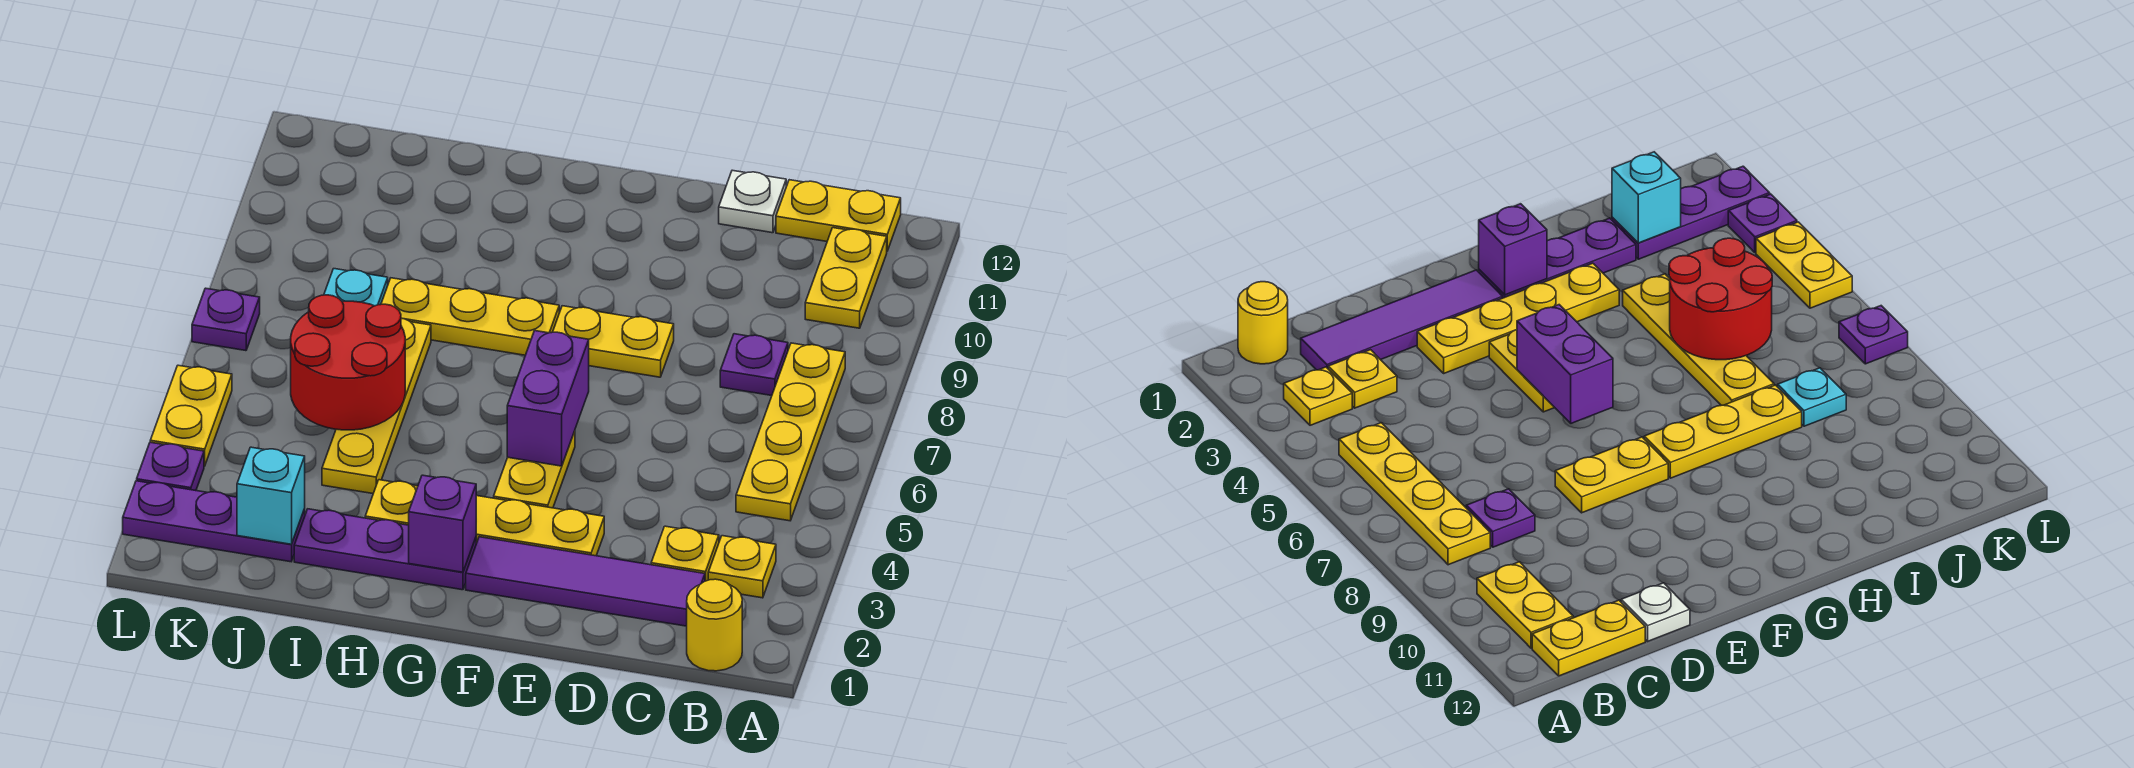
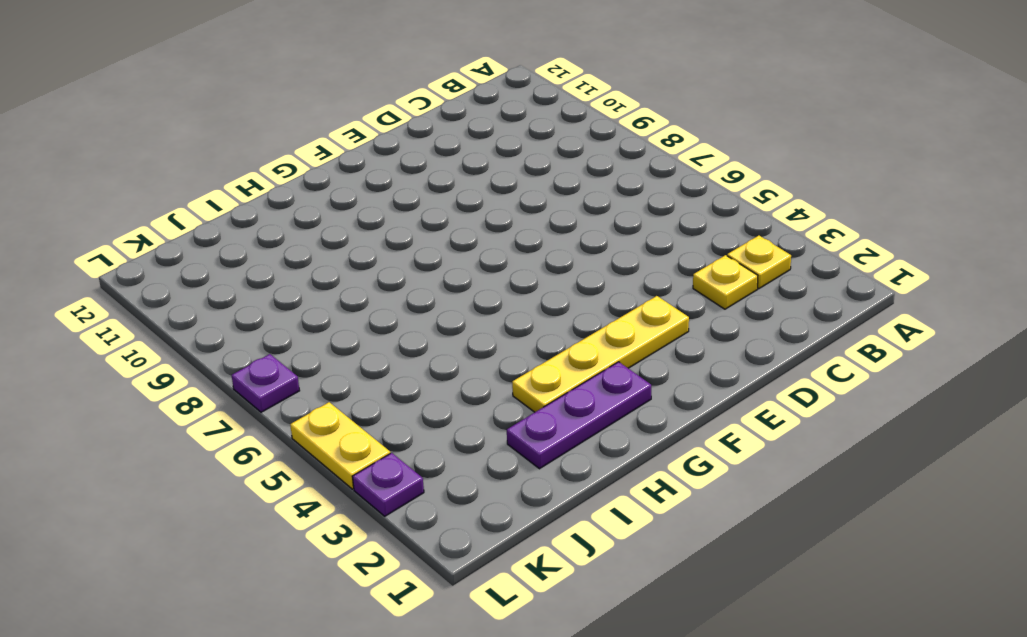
none -> yellow 1x1 round brick [687,579,742,671]
none -> yellow 1x4 plate [736,343,845,521]
none -> yellow 1x2 plate [805,228,887,328]

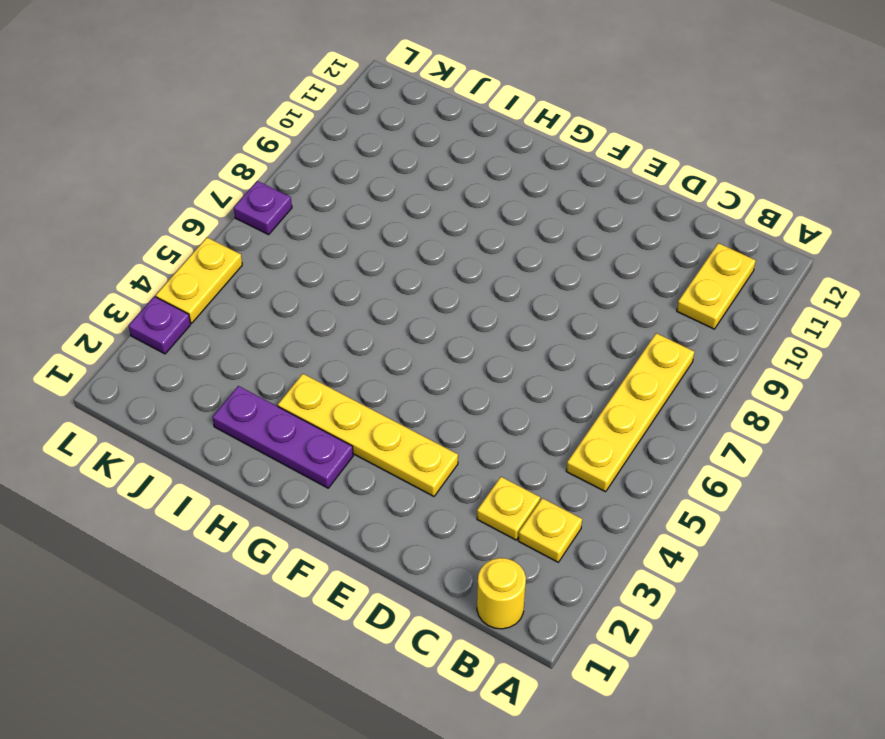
none -> yellow 1x2 plate [776,180,901,251]
none -> purple 1x4 tile [466,537,705,626]
none -> purple 1x1 plate [720,334,788,396]

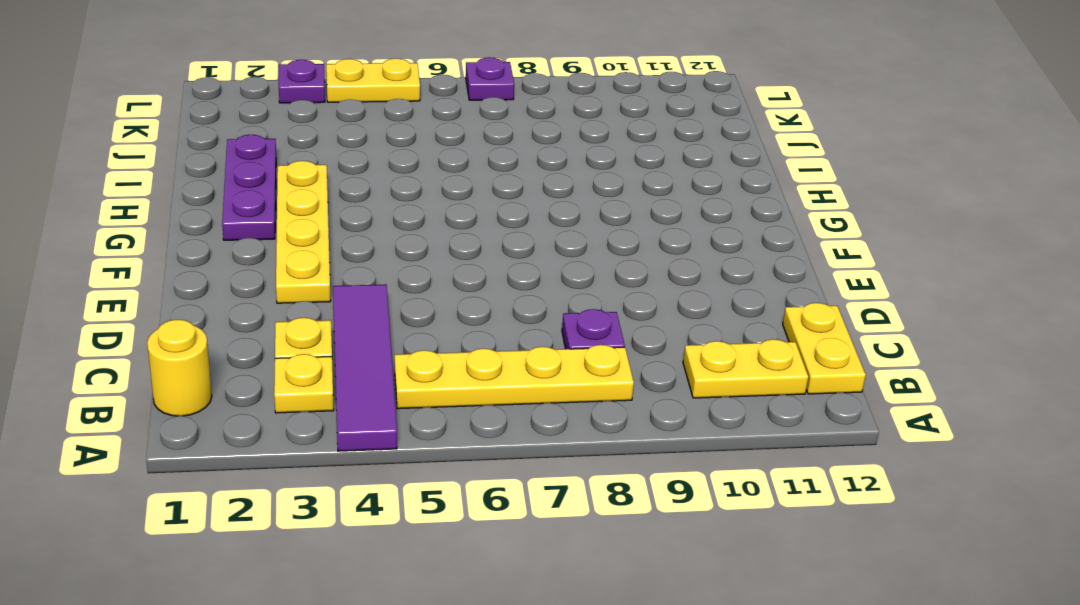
purple 1x4 tile [333,284,397,451] -> purple 1x4 tile moved to [466,537,705,626]
none -> white 1x1 plate [719,170,786,233]
none -> yellow 1x2 plate [553,306,674,377]
none -> yellow 1x2 plate [494,431,575,508]

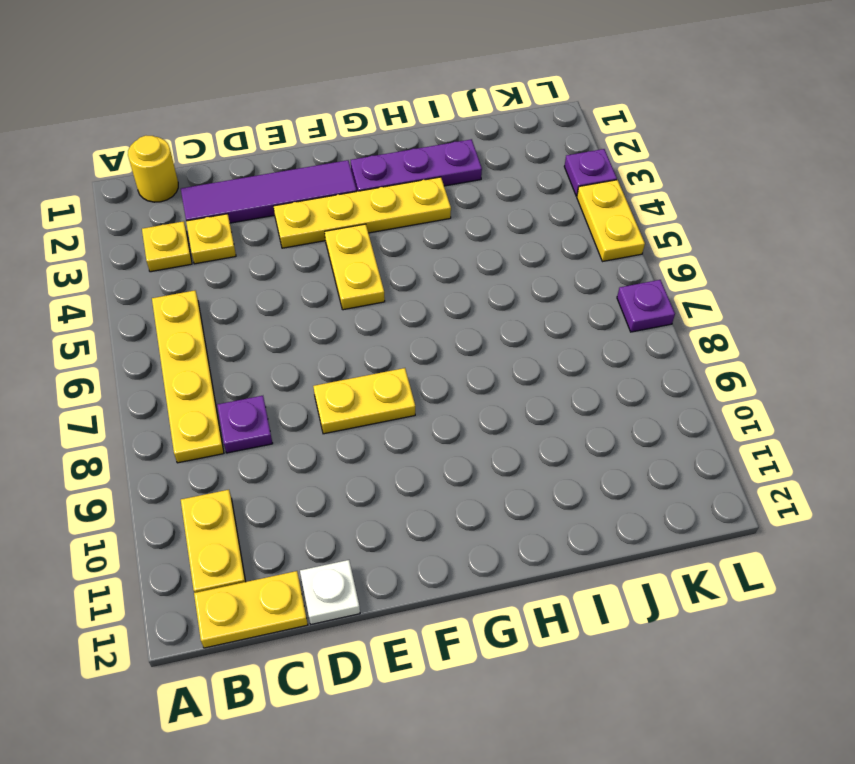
none -> yellow 1x3 plate [381,278,559,355]
none -> yellow 1x4 plate [322,318,431,494]
none -> purple 1x3 plate [123,481,305,562]

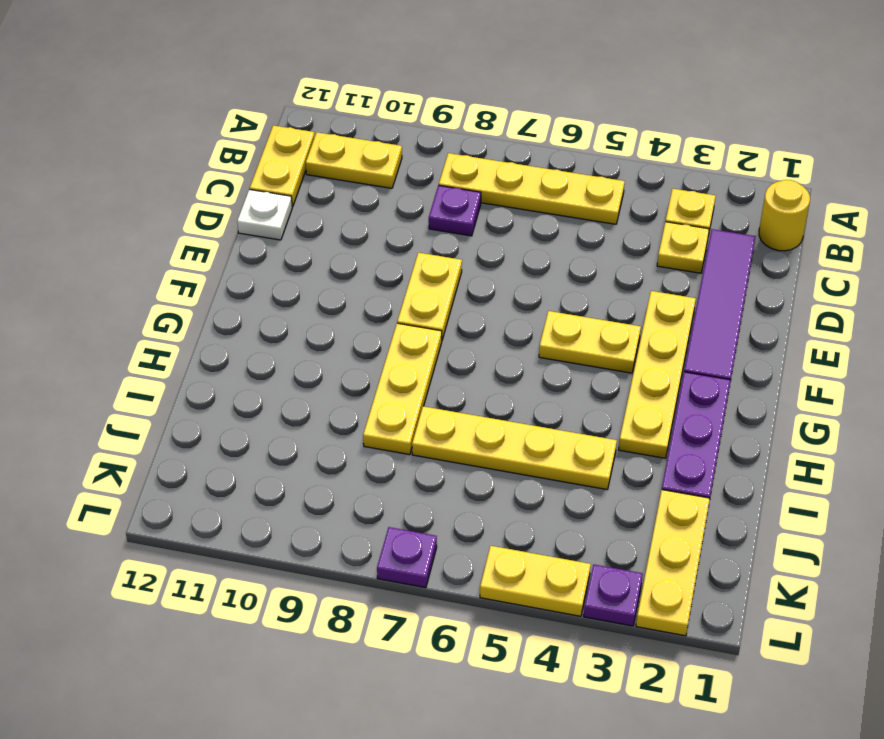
yellow 1x3 plate [636,490,710,636] -> purple 1x3 plate [123,481,305,562]
none -> cyan 1x1 plate [324,269,388,306]
none -> purple 1x2 brick [507,331,589,466]
none -> purple 1x1 brick [409,475,476,572]

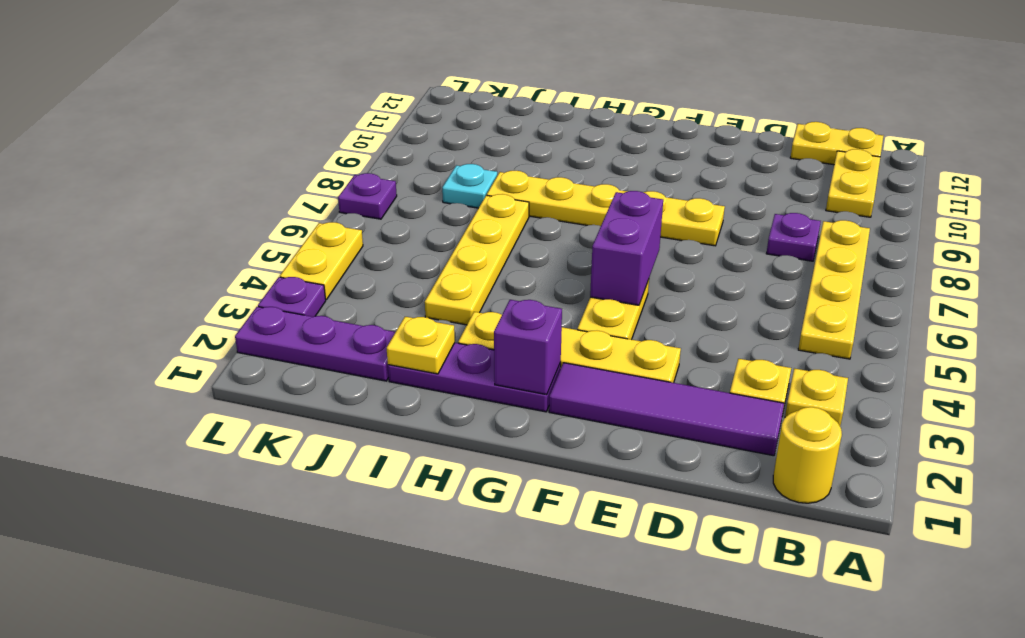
yellow 1x1 plate [387,317,455,374] -> none
none -> white 1x1 plate [719,170,786,233]
none -> red 2x2 round brick [291,295,405,430]
none -> cyan 1x1 brick [237,447,305,544]

